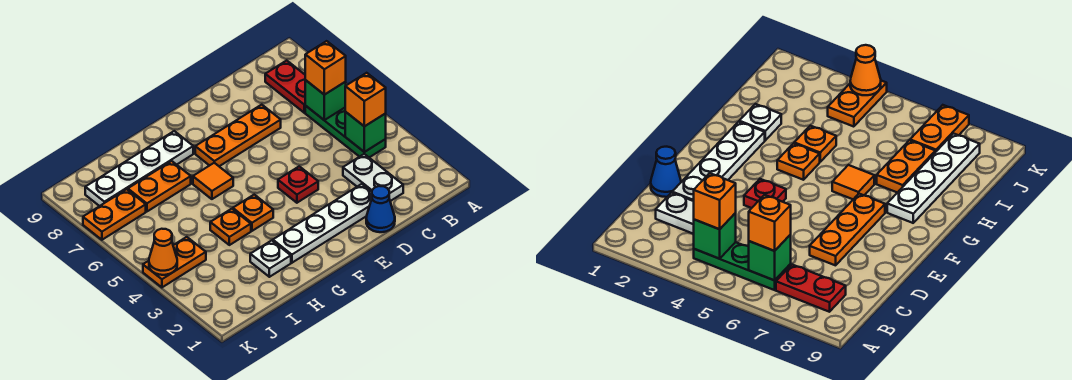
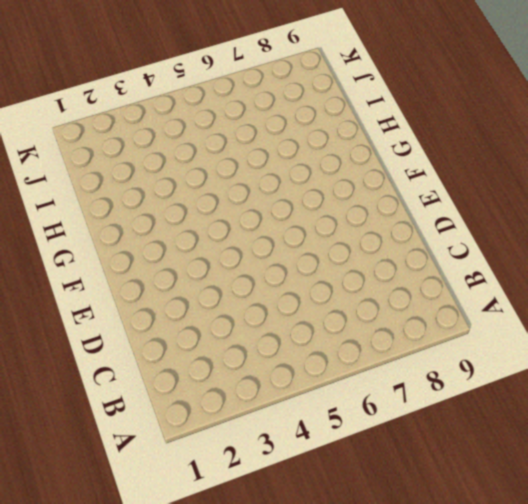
none -> green 1x3 plate [305,106,386,157]
none -> red 1x2 plate [265,60,305,113]
none -> white 1x2 plate [343,154,403,201]

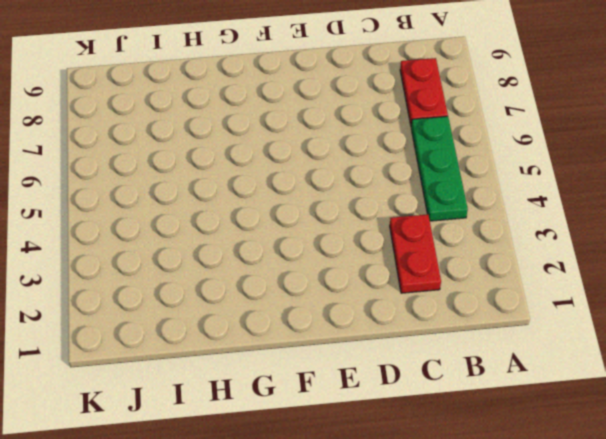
red 1x2 plate [390,214,441,293] -> white 1x2 plate [343,154,403,201]
none -> blue 1x1 cone [366,186,395,232]
none -> white 1x4 plate [273,184,372,263]
none -> orange 1x3 plate [195,105,281,166]

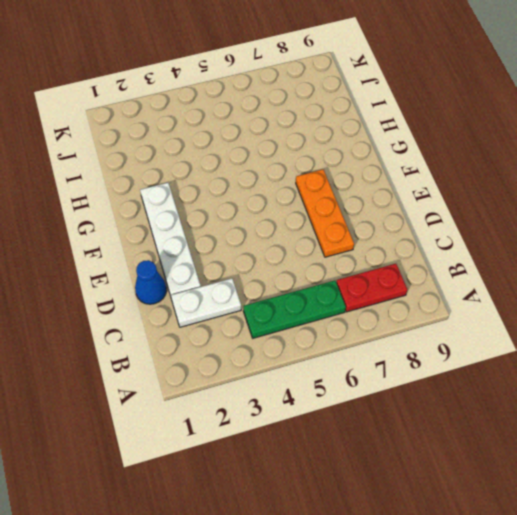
none -> red 1x1 plate [278,166,318,203]
none -> orange 1x1 plate [233,195,273,231]
none -> orange 1x1 tile [193,163,233,199]

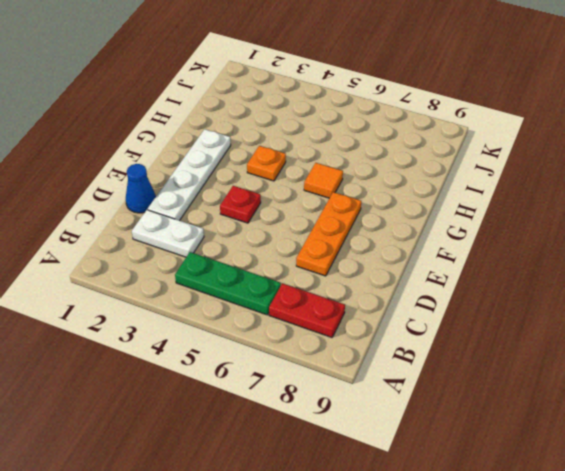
none -> white 1x4 plate [85,131,193,206]
none -> white 1x1 plate [250,240,291,277]
none -> orange 1x1 plate [210,209,251,245]

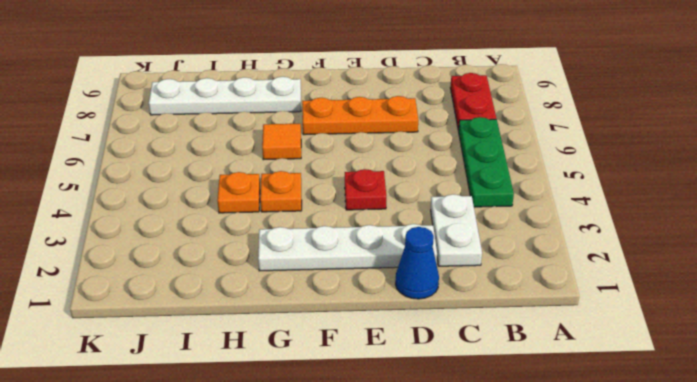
none -> white 1x1 plate [250,240,291,277]
none -> orange 1x2 plate [128,161,191,212]
none -> orange 1x2 plate [143,237,206,287]

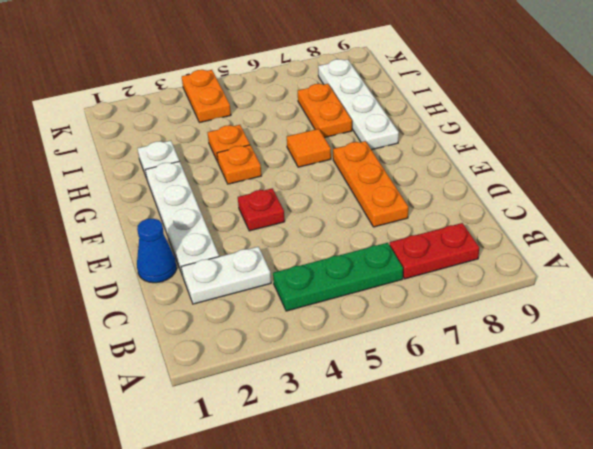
none -> orange 1x2 plate [83,189,146,240]
none -> green 1x1 brick [345,112,386,152]
none -> green 1x1 brick [305,80,346,120]

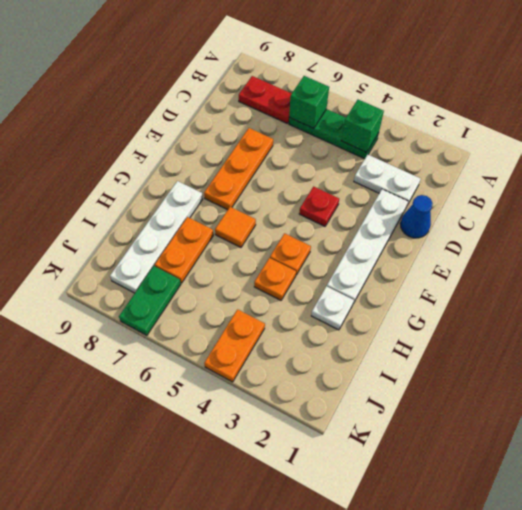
green 1x2 plate [119,266,181,335] -> orange 1x2 plate [83,189,146,240]
none -> orange 1x1 cone [149,229,177,275]
none -> orange 1x1 brick [345,73,386,126]
none -> orange 1x1 brick [305,41,346,95]

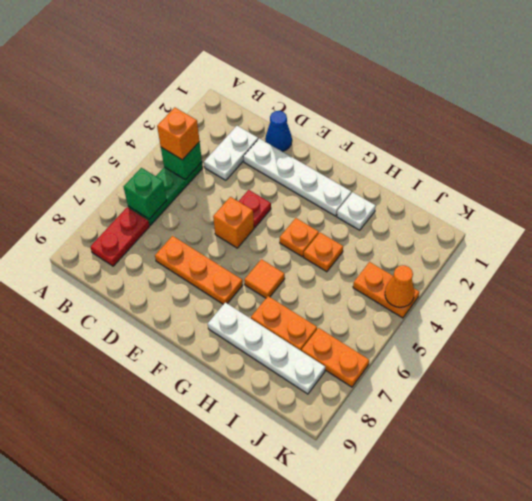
orange 1x1 brick [213,197,254,248] -> orange 1x1 brick moved to [305,41,346,95]

